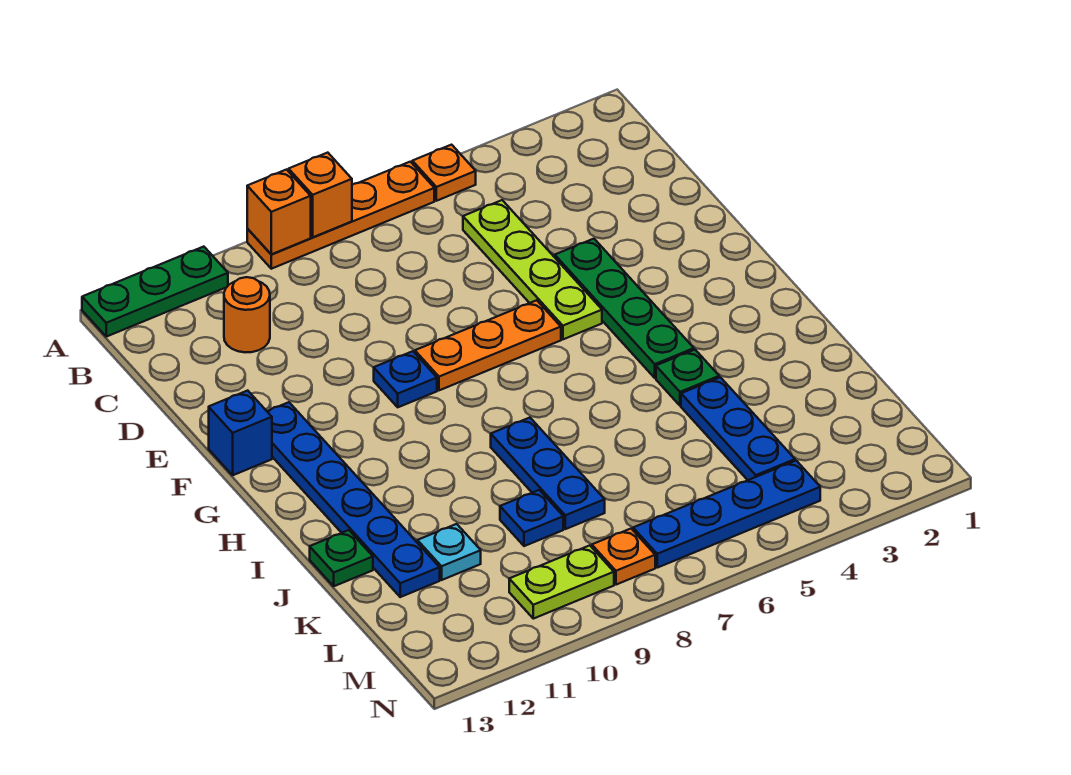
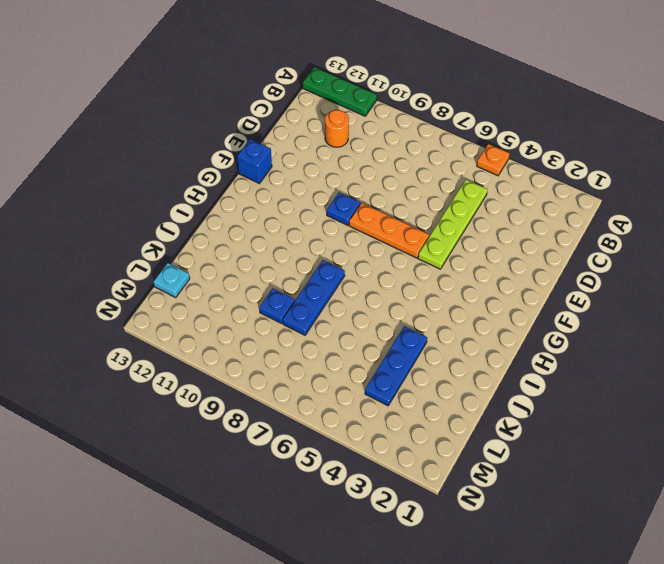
cyan 1x1 plate [154,263,190,297] -> cyan 1x1 plate moved to [417,524,481,580]
none -> orange 1x4 plate [247,162,434,269]
none -> green 1x4 plate [555,239,694,378]
none -> blue 1x6 plate [267,402,440,597]

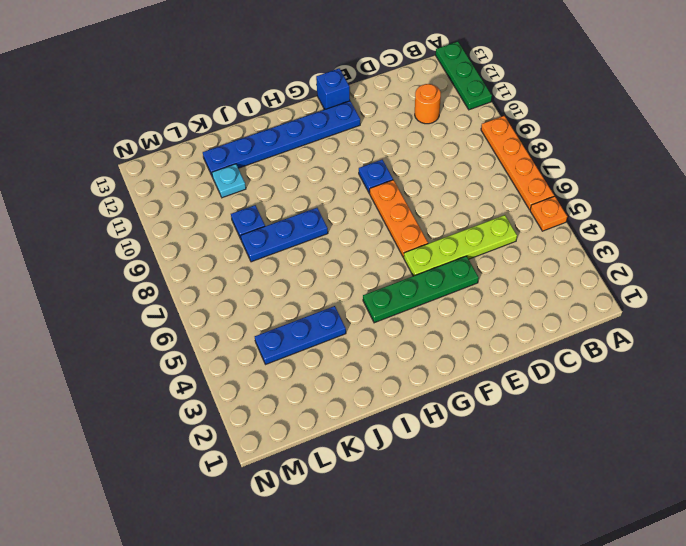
none -> green 1x1 plate [656,350,719,406]
none -> green 1x1 plate [310,530,373,586]
none -> blue 1x4 plate [633,461,820,568]

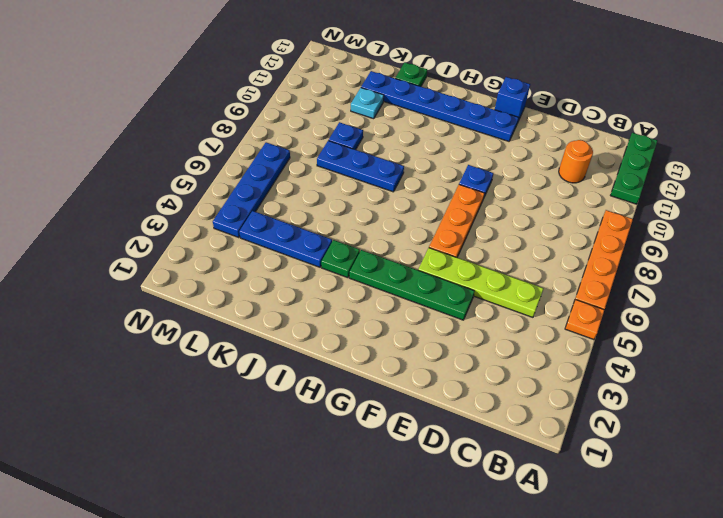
none -> orange 1x1 plate [592,529,655,585]
none -> lime 1x2 plate [509,545,614,619]
none -> orange 1x1 brick [289,153,352,237]

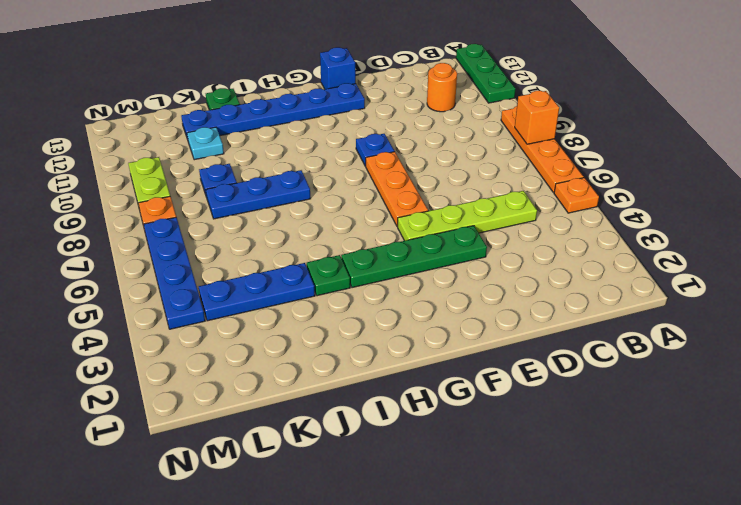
none -> orange 1x1 brick [247,170,311,255]

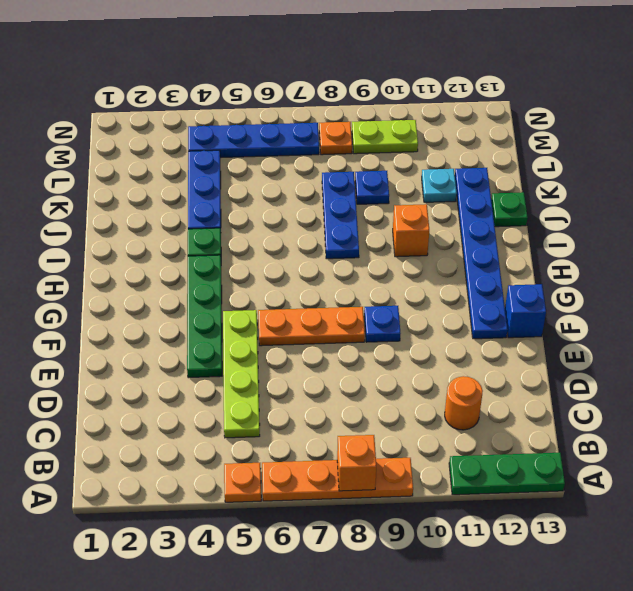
orange 1x1 brick [393,204,429,257] -> orange 1x1 brick moved to [247,170,311,255]

